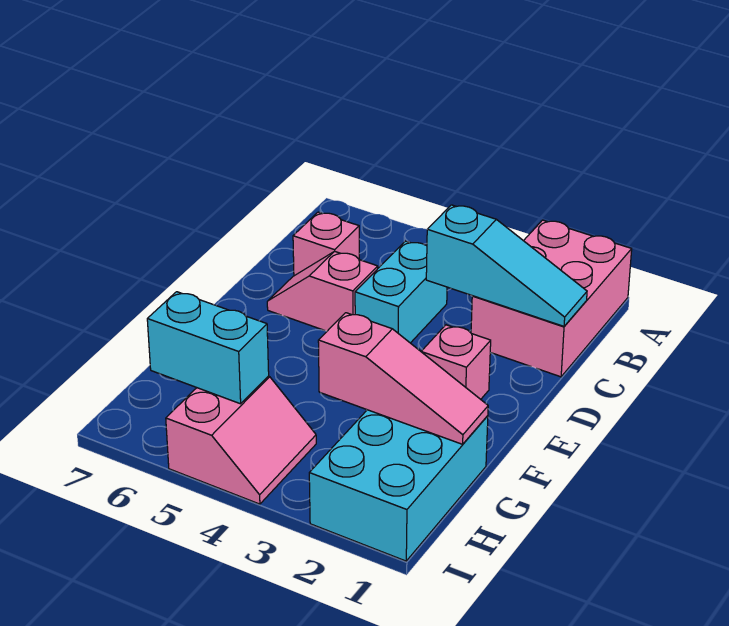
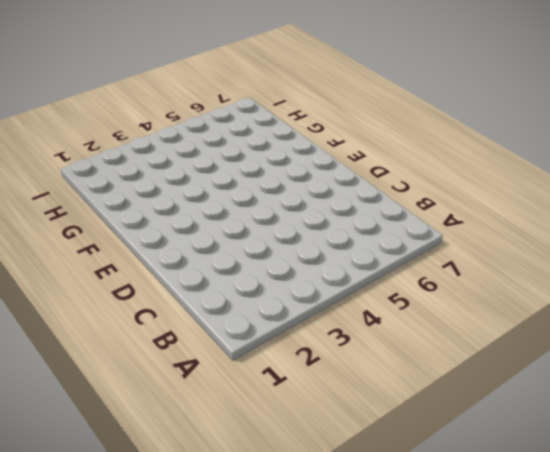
none -> pink 2x3 brick [471,220,632,377]
none -> cyan 1x2 brick [355,241,447,343]

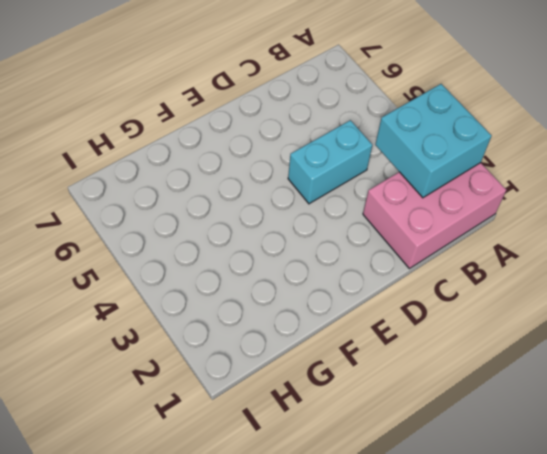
cyan 2x2 brick [375,84,492,198] -> none
none -> pink 1x1 brick [293,212,359,276]
none -> pink 1x2 slope [267,251,378,331]

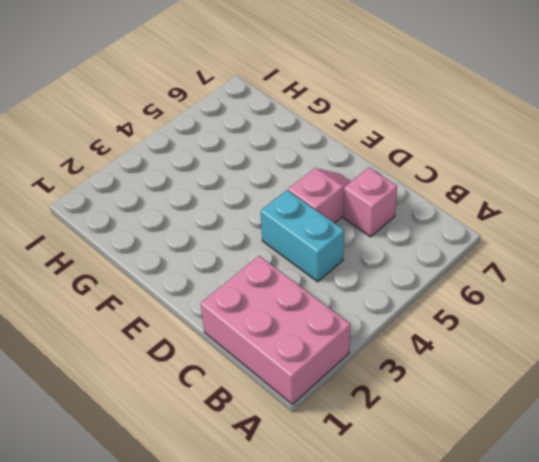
none -> pink 1x1 brick [421,325,491,399]
none -> cyan 2x3 brick [309,410,488,561]

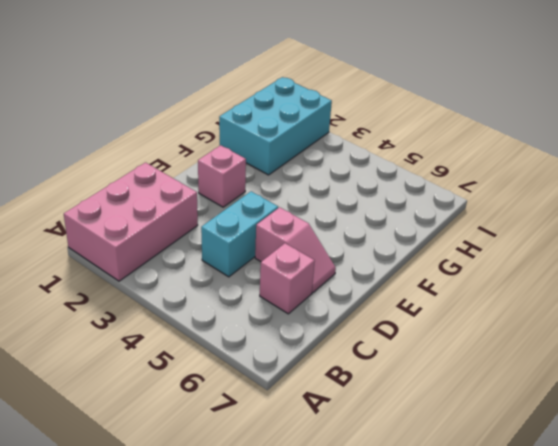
none -> pink 2x2 slope [166,376,316,504]
none -> cyan 1x3 slope [426,205,587,326]

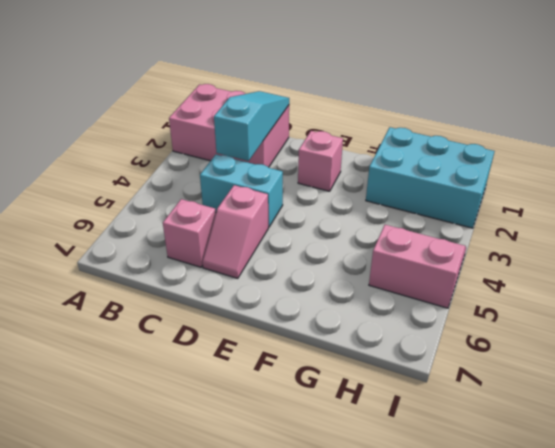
none -> pink 1x3 slope [318,313,488,444]
none -> cyan 1x2 brick [147,292,269,404]

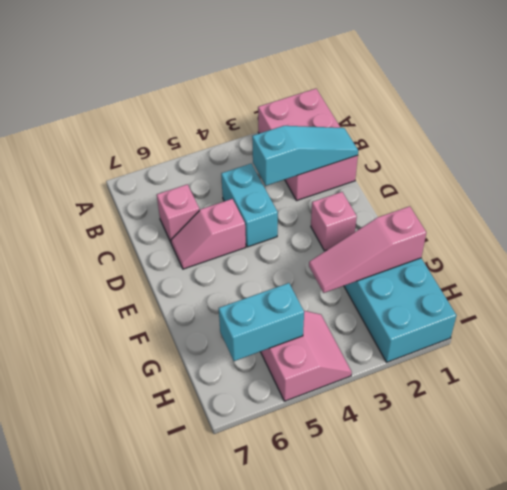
pink 1x3 slope [309,206,426,293] -> pink 1x3 slope turned to [318,313,488,444]

